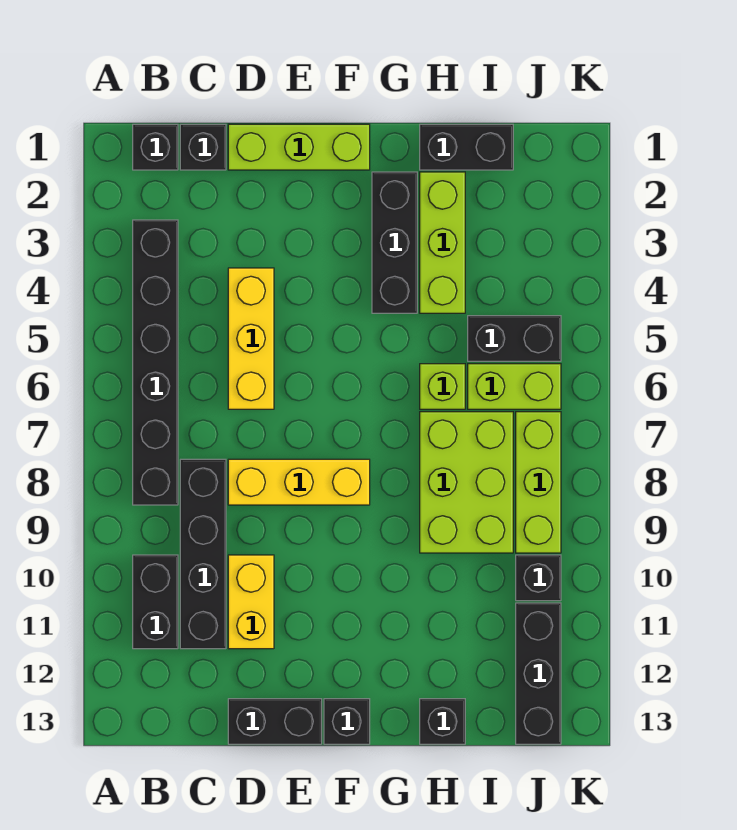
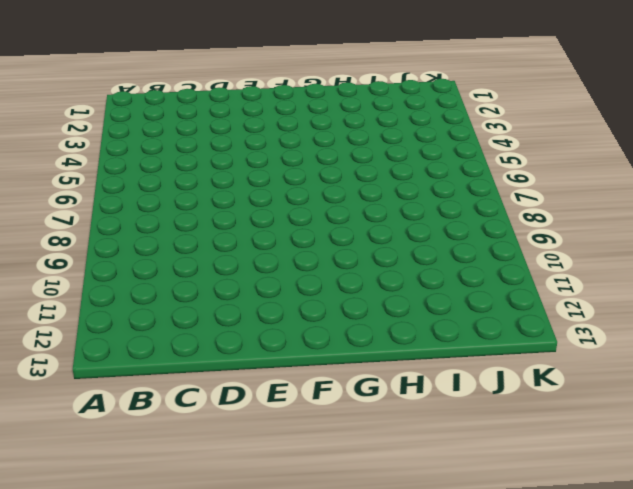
none -> black 1x1 brick [133,124,178,170]
none -> black 1x6 brick [133,220,178,505]
none -> black 1x2 brick [133,555,178,649]

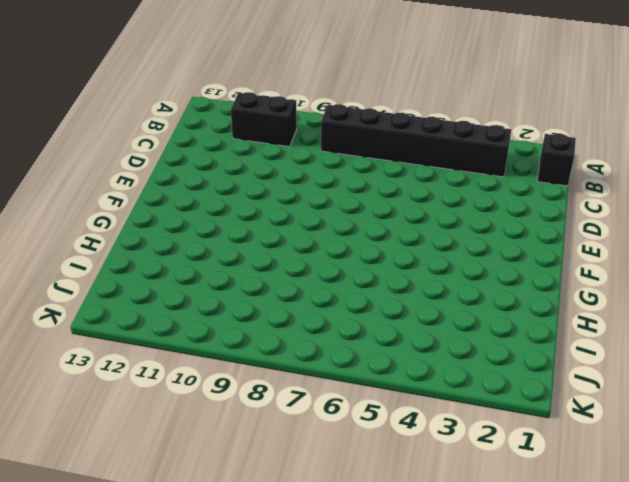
none -> black 1x1 brick [180,124,226,170]
none -> black 1x4 brick [180,459,226,649]
none -> lime 1x3 brick [228,124,370,170]

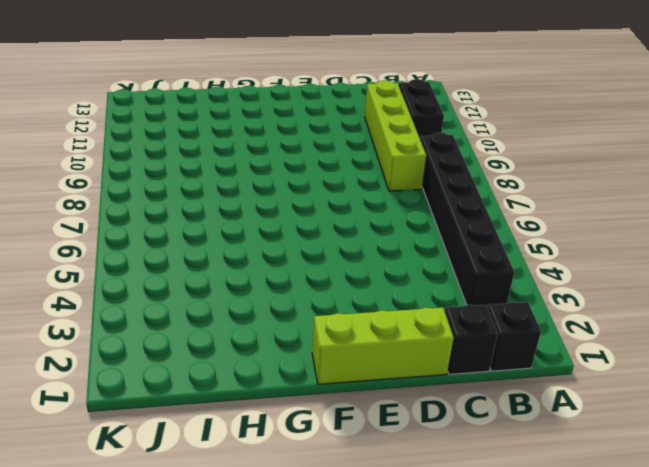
lime 1x4 brick [365,80,426,191] -> black 1x4 brick [180,459,226,649]
none -> yellow 1x3 brick [228,268,274,409]
none -> yellow 1x3 brick [228,459,370,505]
none -> yellow 1x2 brick [228,555,274,649]

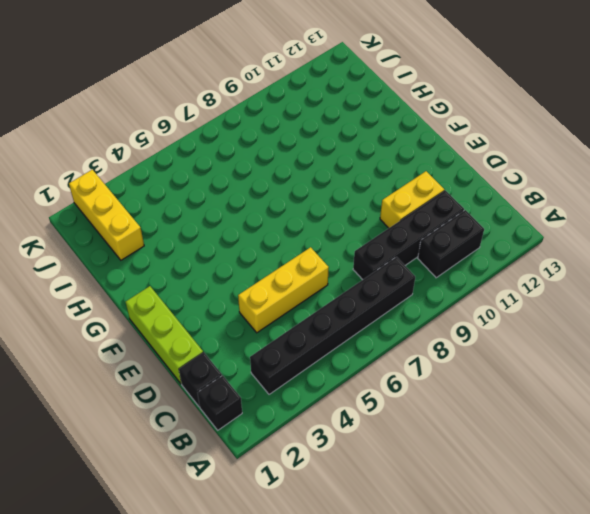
yellow 1x3 brick [69,170,144,260] -> yellow 1x3 brick moved to [228,459,370,505]
none -> black 1x2 brick [228,699,322,744]
none -> black 1x1 brick [324,699,370,744]
none -> black 1x3 brick [372,172,417,313]

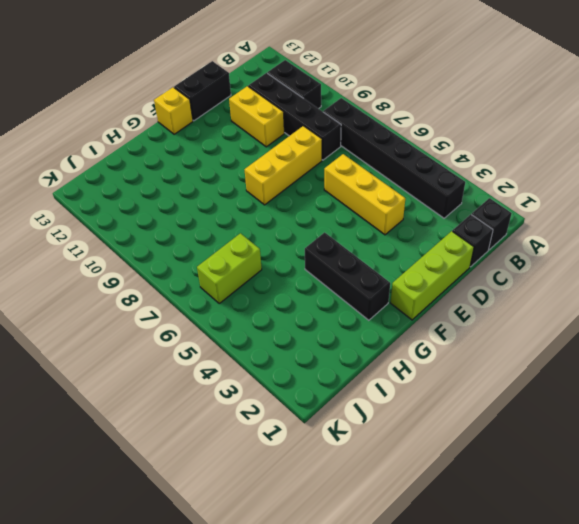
yellow 1x1 brick [154,87,193,134] -> black 1x1 brick [324,699,370,744]
none -> black 1x2 brick [420,124,513,170]
none -> lime 1x3 brick [420,172,465,313]
none -> lime 1x1 brick [420,364,465,409]

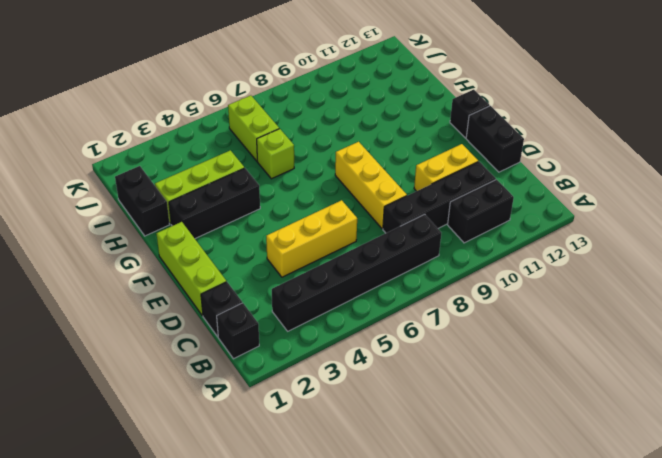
none -> lime 2x3 brick [420,412,513,553]
none -> black 1x1 brick [420,699,465,744]
none -> black 1x2 brick [468,316,561,361]

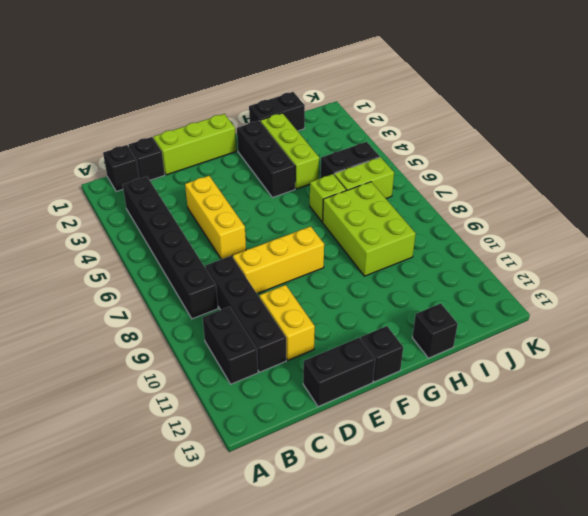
none -> lime 1x3 brick [516,412,561,553]
none -> black 1x1 brick [516,555,561,601]
none -> black 1x3 brick [516,603,561,744]

